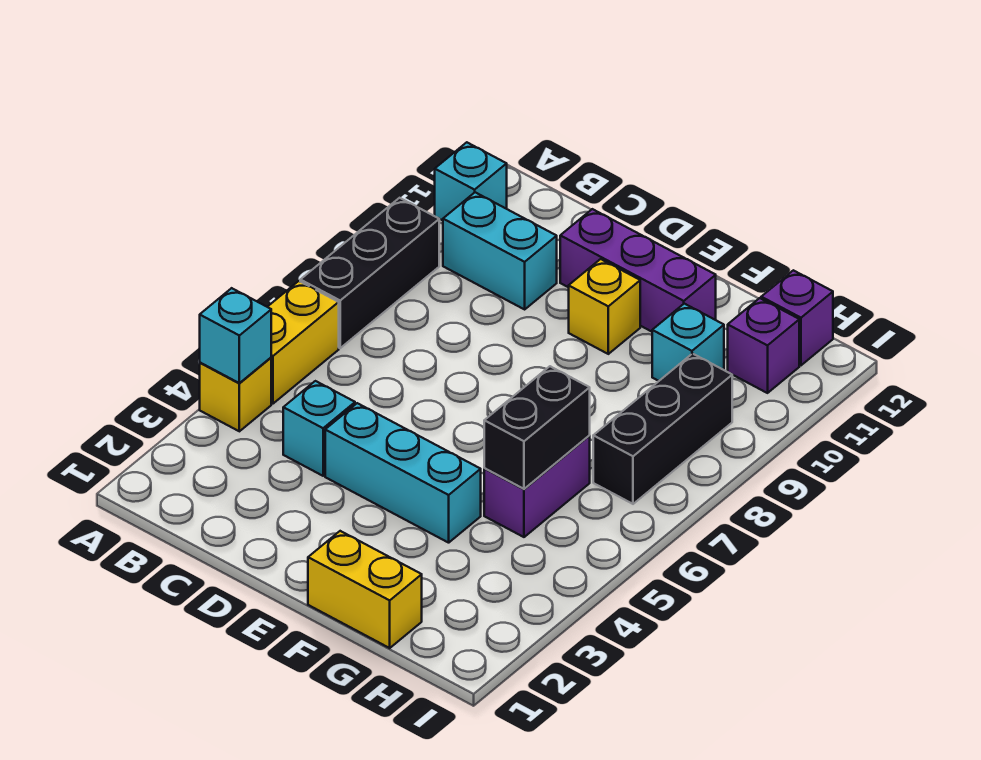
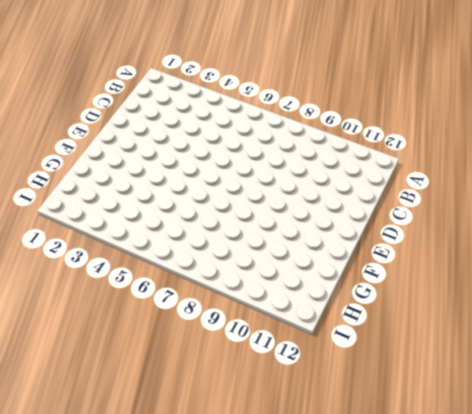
none -> yellow 1x1 brick [200,358,271,431]
none -> yellow 1x2 brick [268,281,339,404]
none -> black 1x3 brick [300,198,439,348]

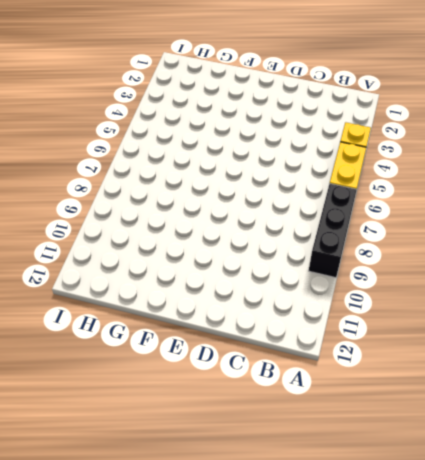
none -> cyan 1x1 brick [435,142,507,220]
none -> cyan 1x2 brick [443,192,557,309]
none -> cyan 1x1 brick [283,381,355,476]

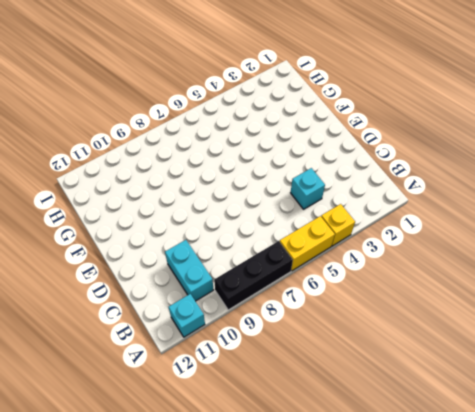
none -> cyan 1x3 brick [325,403,481,543]
none -> purple 1x3 brick [560,209,716,332]
none -> yellow 1x1 brick [569,259,640,354]

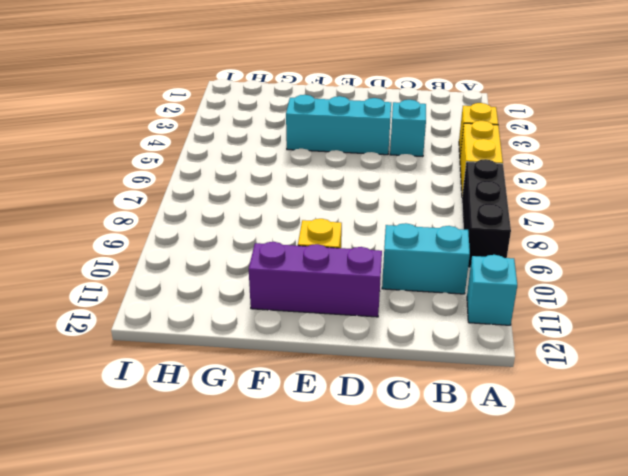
none -> yellow 1x2 brick [308,531,422,648]
none -> purple 1x2 brick [484,436,590,537]
none -> cyan 1x1 brick [652,304,724,381]

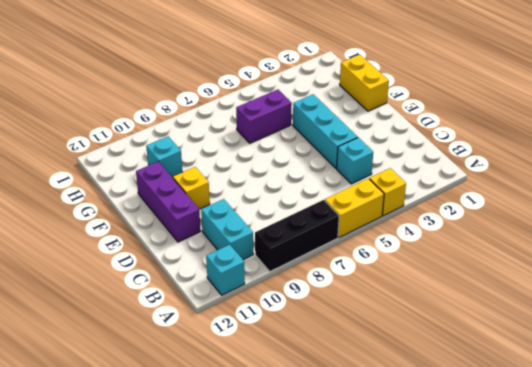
none -> black 1x3 brick [593,354,732,504]
none -> purple 1x1 brick [728,298,799,393]
none -> purple 1x1 brick [761,270,833,365]

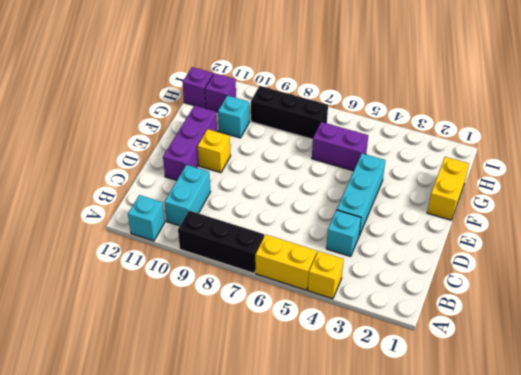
none -> cyan 1x1 brick [200,288,271,383]
none -> black 1x2 brick [484,366,590,489]

